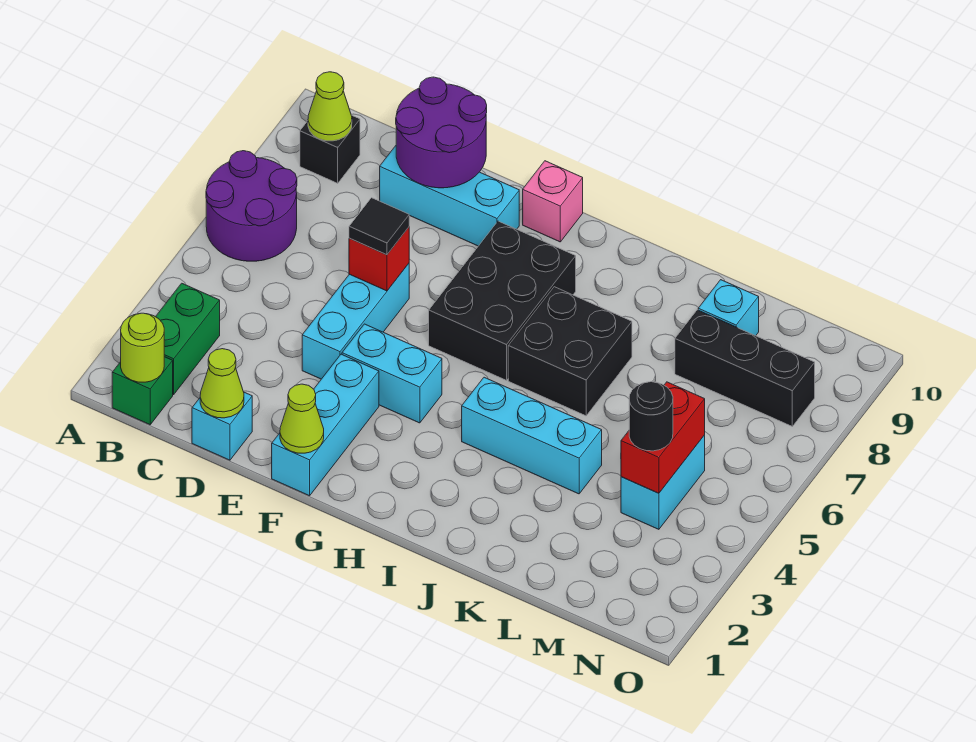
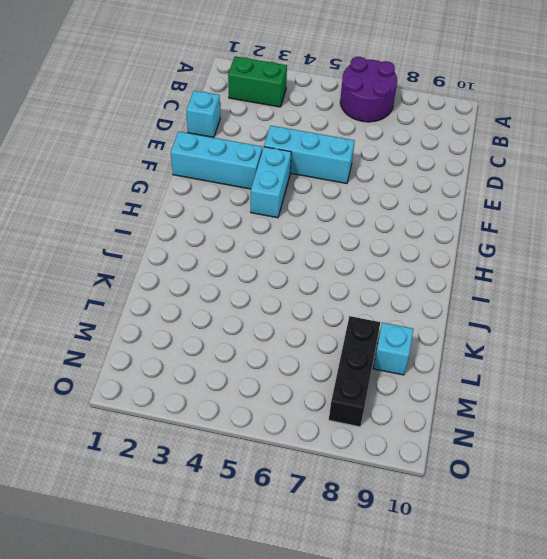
none -> green 1x1 brick [112,357,173,425]
none -> black 1x1 brick [300,115,360,183]
none -> cyan 1x3 brick [380,146,519,246]

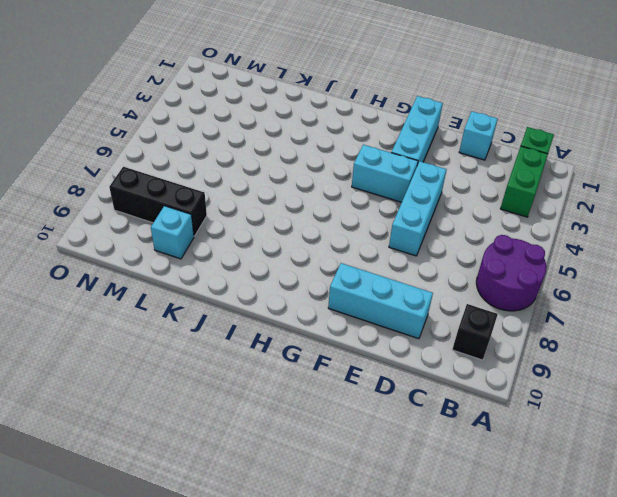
none -> black 2x3 brick [429,221,576,380]
none -> pink 1x1 brick [523,161,583,242]
none -> cyan 1x3 brick [462,377,602,494]

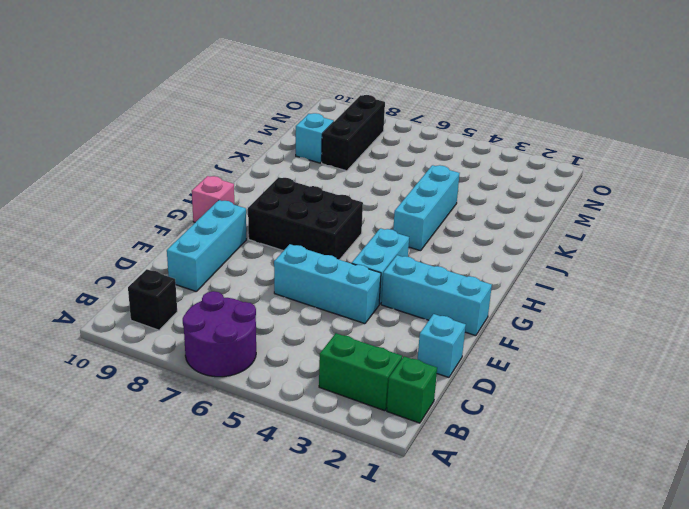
none -> black 2x2 brick [508,287,632,416]
none -> cyan 1x2 brick [621,435,705,529]
none -> lime 1x1 round brick [121,313,164,382]

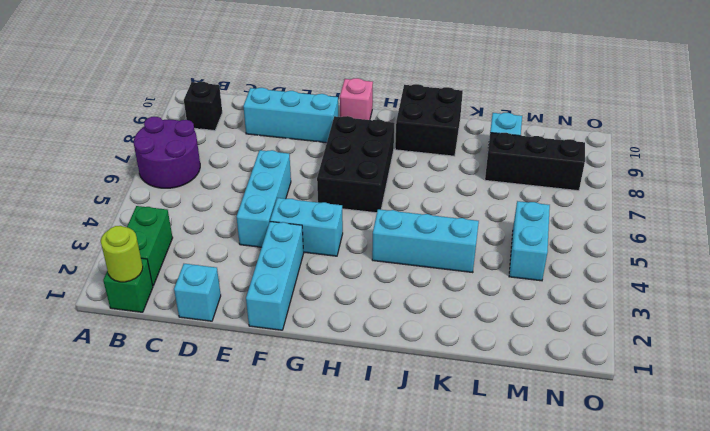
black 2x2 brick [395,84,463,156] -> black 2x2 brick moved to [508,287,632,416]
none -> lime 1x1 cone [308,72,352,141]
none -> lime 1x1 cone [200,349,244,418]
none -> purple 2x2 round brick [396,77,487,188]

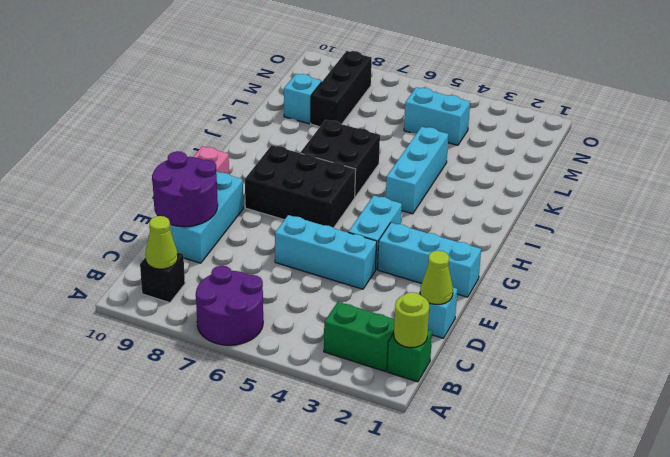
none -> red 1x1 brick [349,227,409,291]
none -> lime 1x1 cone [280,384,324,453]
none -> red 1x2 brick [621,382,705,493]

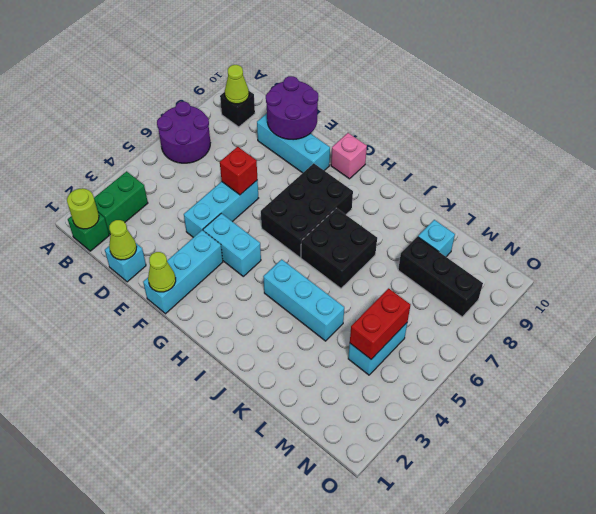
none -> black 1x1 tile [349,198,409,255]
none -> black 1x1 round brick [629,382,673,451]

